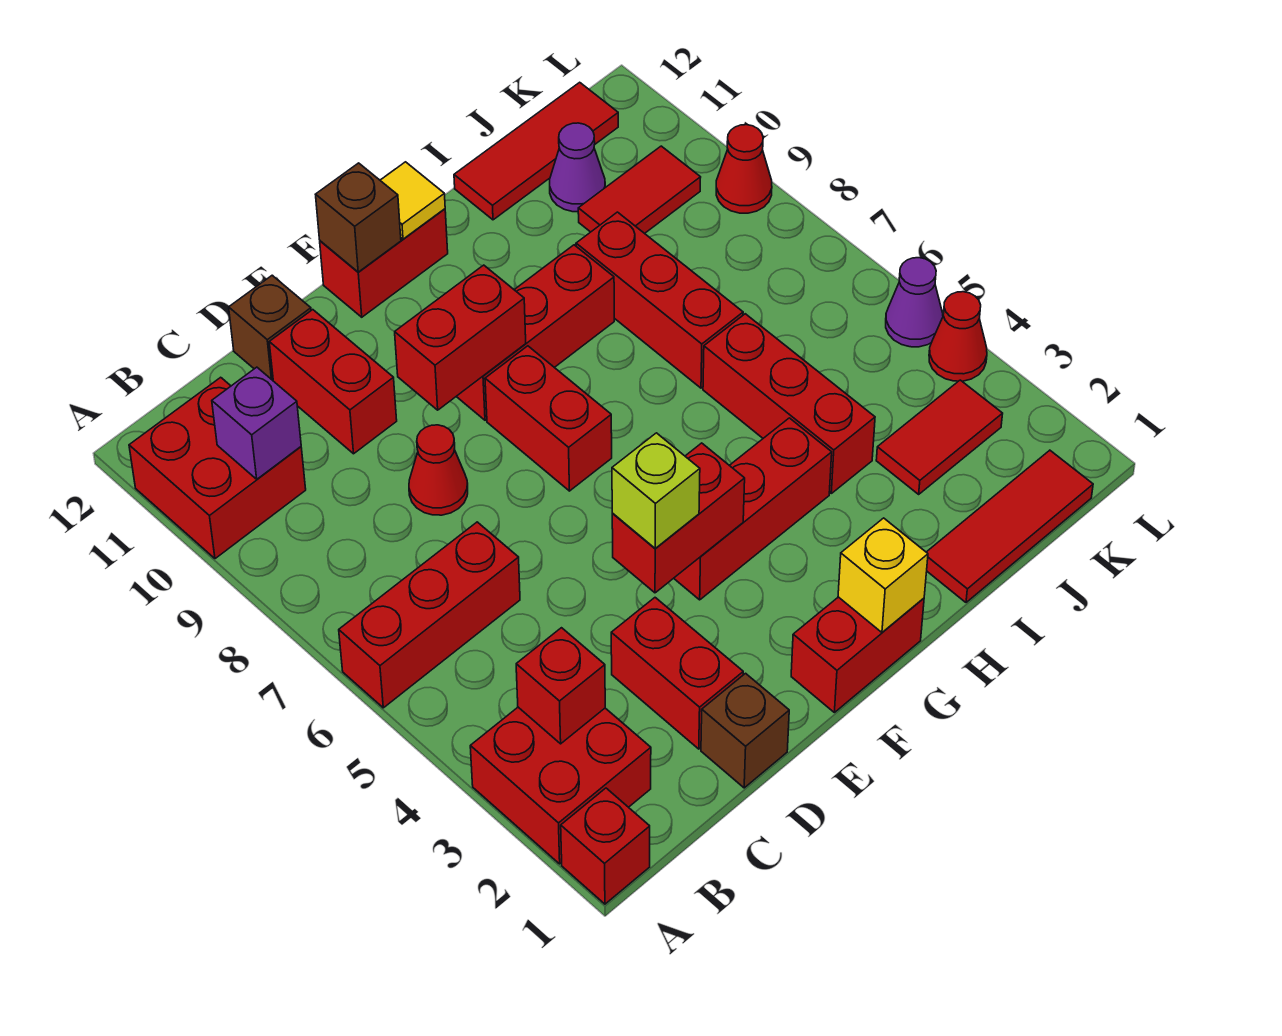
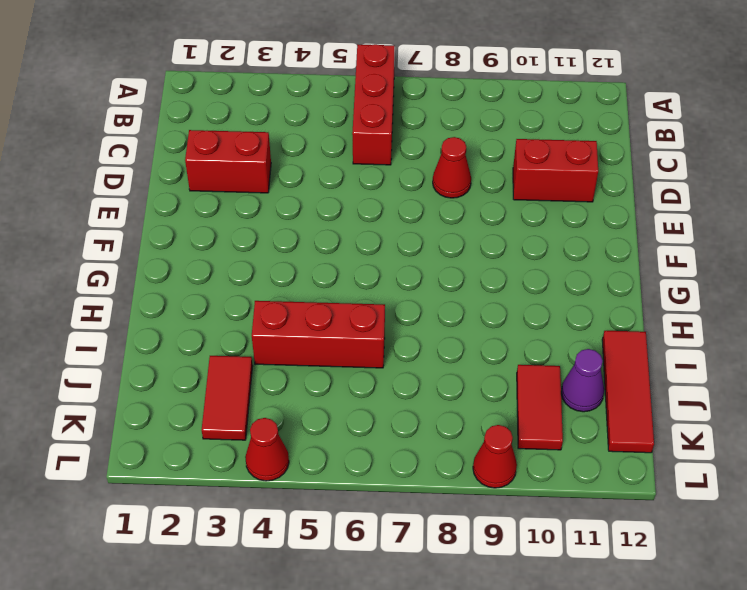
none -> red 1x1 brick [561,788,650,904]
none -> red 2x2 brick [470,707,651,864]
none -> red 2x2 brick [129,377,306,559]
none -> brown 1x1 brick [701,673,789,788]

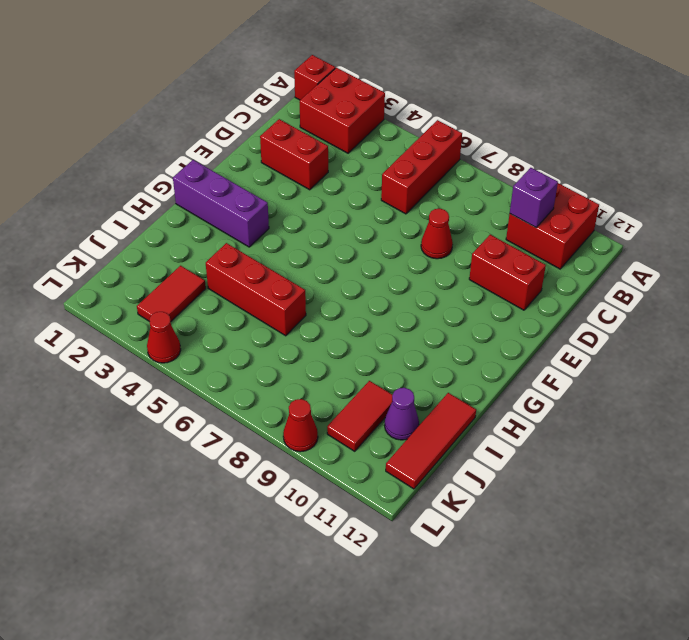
purple 1x3 brick [173,160,269,247] -> red 1x2 brick [791,597,924,712]
none -> brown 1x1 brick [701,673,789,788]
none -> brown 1x1 brick [229,275,311,380]
none -> red 1x3 brick [674,418,832,600]
none -> red 1x2 brick [485,346,612,491]

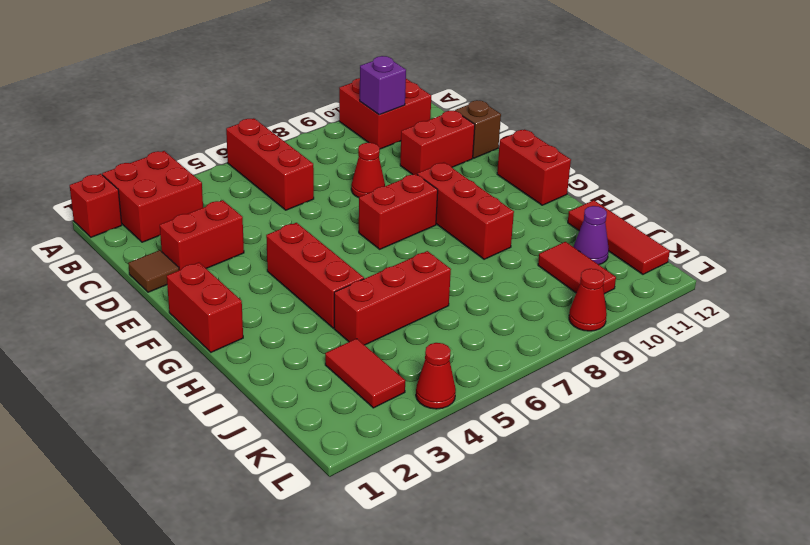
brown 1x1 tile [128,250,179,292] -> brown 1x1 brick [701,673,789,788]
none -> red 1x3 tile [927,450,1093,602]
none -> red 1x3 brick [576,212,743,388]
none -> purple 1x1 cone [886,258,943,347]
none -> red 1x1 brick [516,628,605,744]

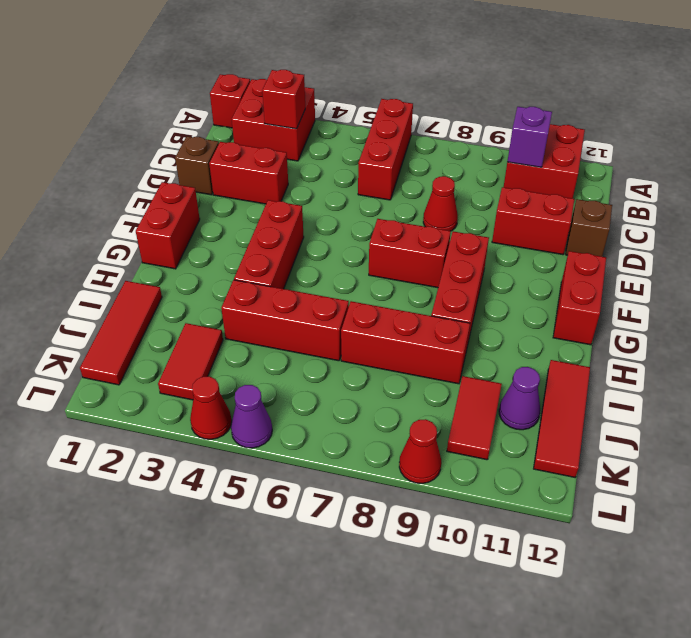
none -> red 1x2 brick [612,443,745,593]
none -> red 1x2 brick [395,265,526,410]
none -> brown 1x1 brick [316,163,401,272]
none -> yellow 1x1 brick [838,518,928,632]

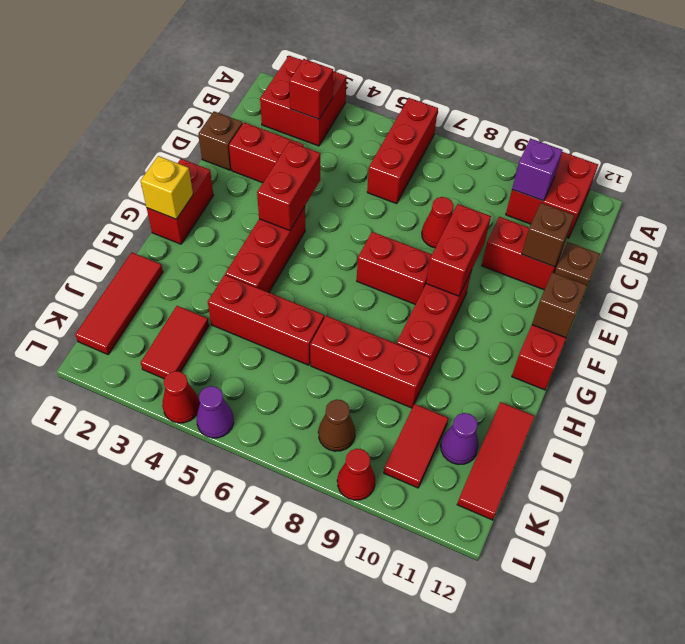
brown 1x1 brick [522,203,574,267] -> none
brown 1x1 cone [318,399,355,451] -> none
none -> red 1x1 brick [561,788,650,904]
none -> yellow 1x1 tile [380,162,445,239]
none -> lime 1x1 brick [612,433,700,549]

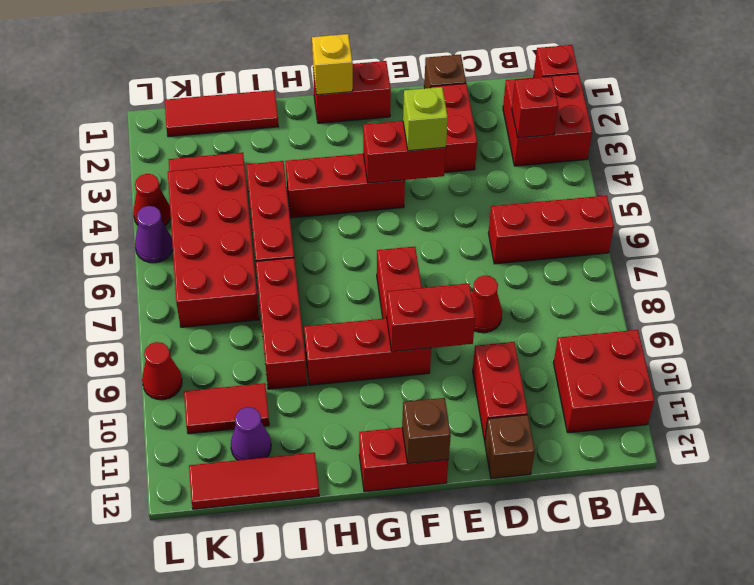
red 2x4 brick [168,164,259,327] -> none
none -> purple 1x1 brick [212,367,301,479]
none -> yellow 1x1 tile [380,162,445,239]

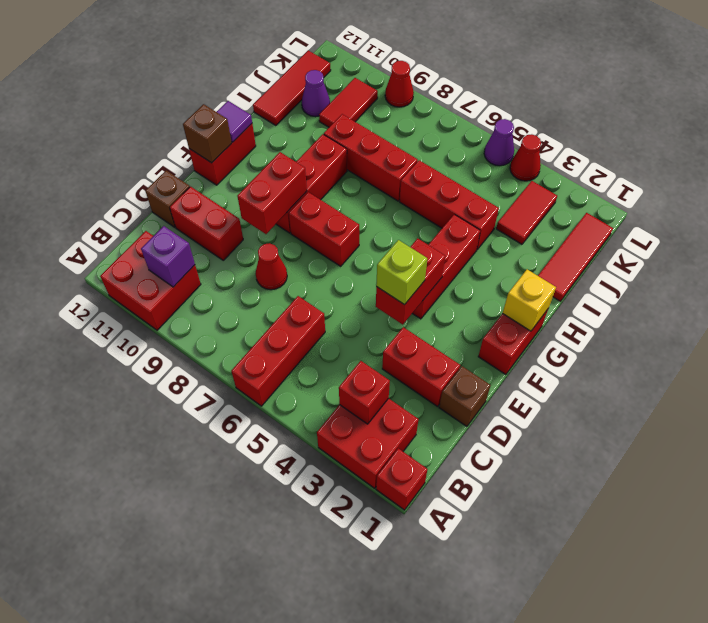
purple 1x1 tile [217,101,252,142] -> yellow 1x1 tile [380,162,445,239]

